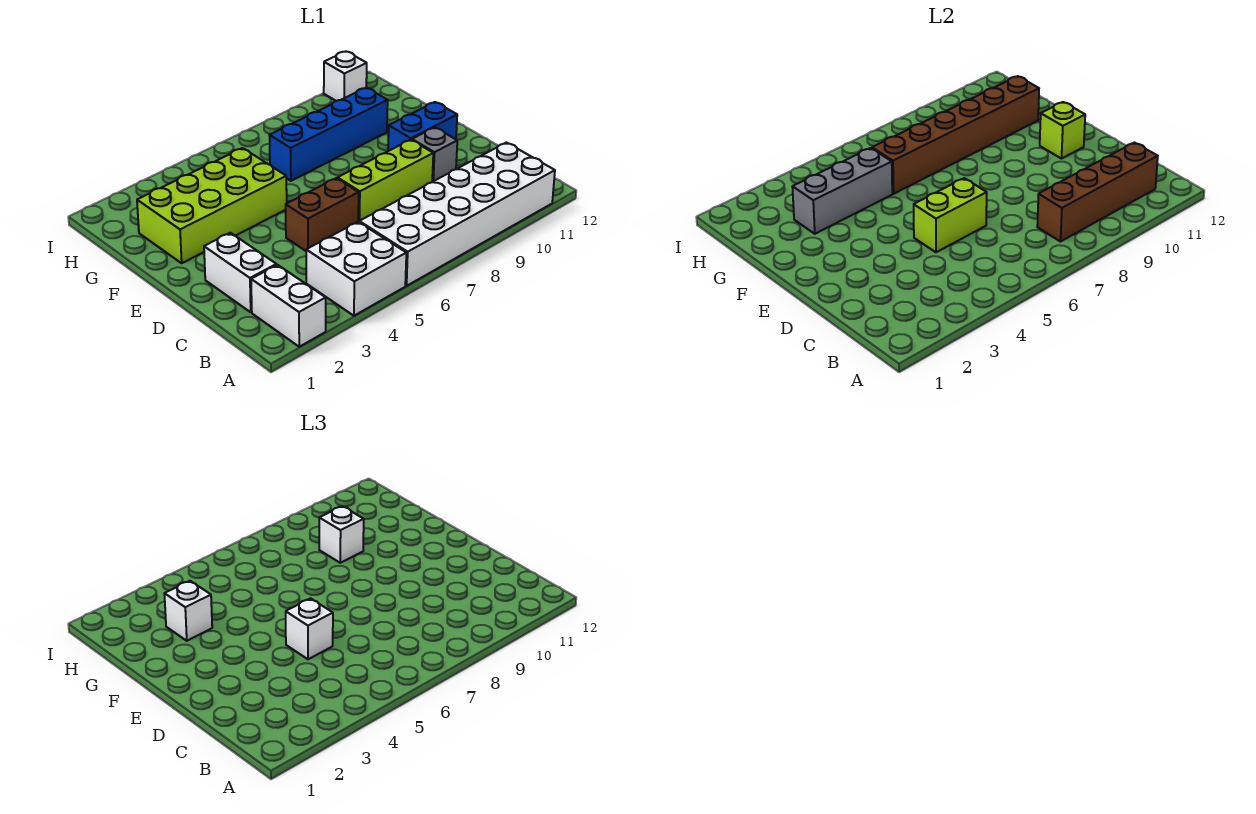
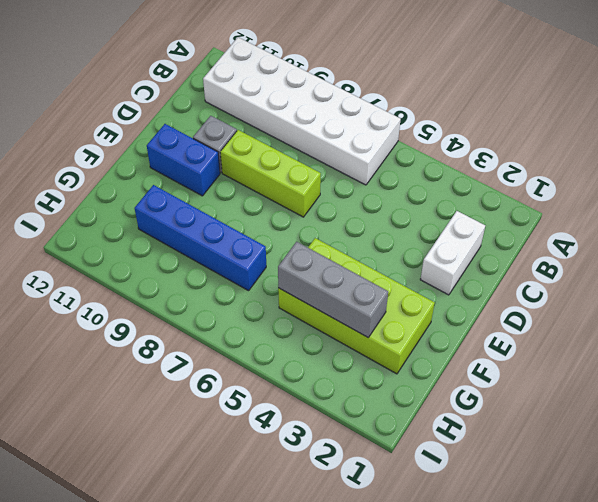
none -> white 1x2 brick [251,265,326,347]
none -> white 2x2 brick [306,222,406,316]
none -> brown 1x2 brick [286,178,359,251]

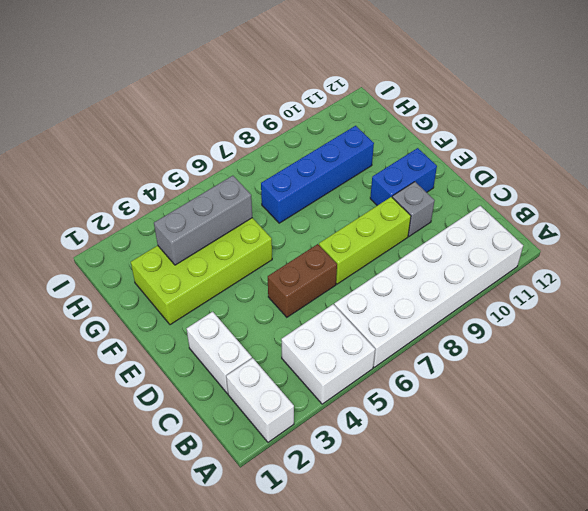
none -> white 1x1 brick [324,52,367,101]
none -> brown 1x4 brick [1037,143,1158,242]
none -> lime 1x2 brick [914,178,987,252]

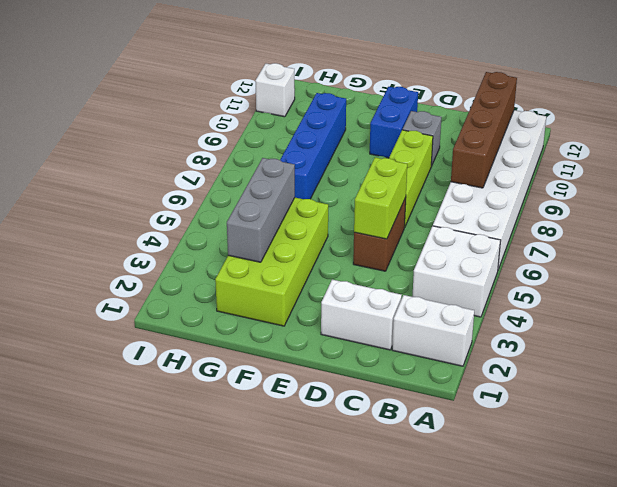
none -> lime 1x1 brick [1040,102,1085,159]
none -> brown 1x6 brick [872,76,1039,194]
none -> white 1x1 brick [286,598,333,659]

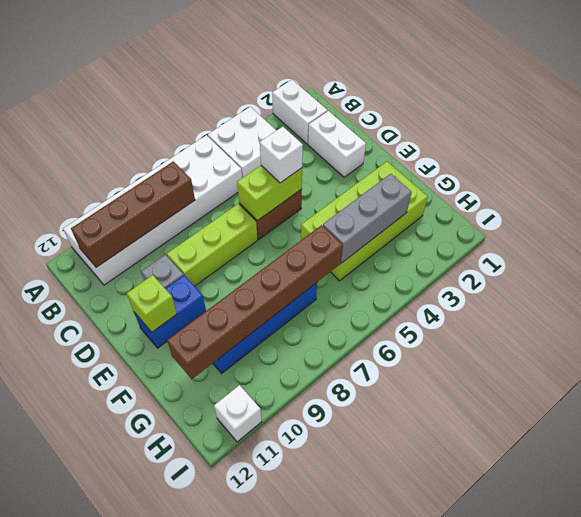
none -> white 1x1 brick [164,581,212,641]
none -> white 1x1 brick [319,506,364,563]

